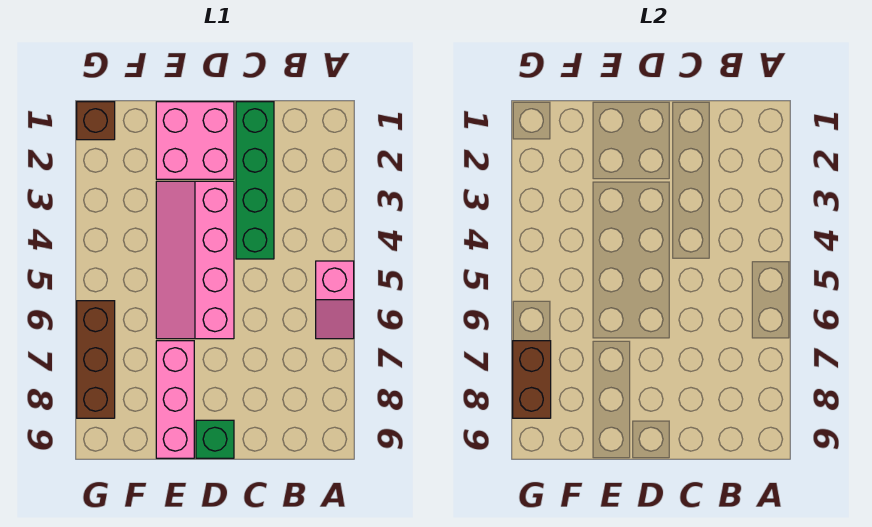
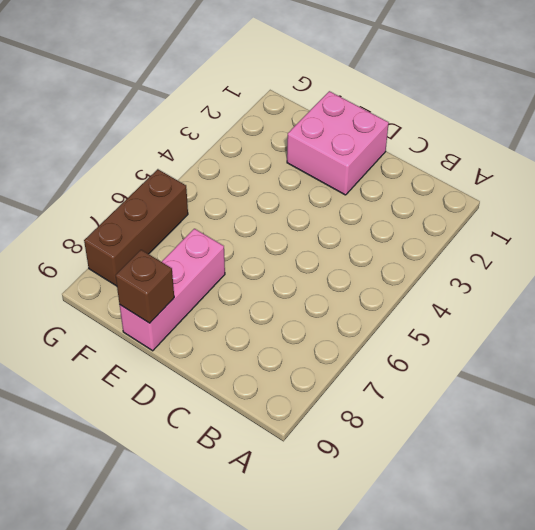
brown 1x1 brick [115,250,174,323] -> brown 1x1 brick moved to [77,102,115,140]
none -> pink 1x2 slope [316,261,354,339]
none -> green 1x4 brick [236,102,274,259]

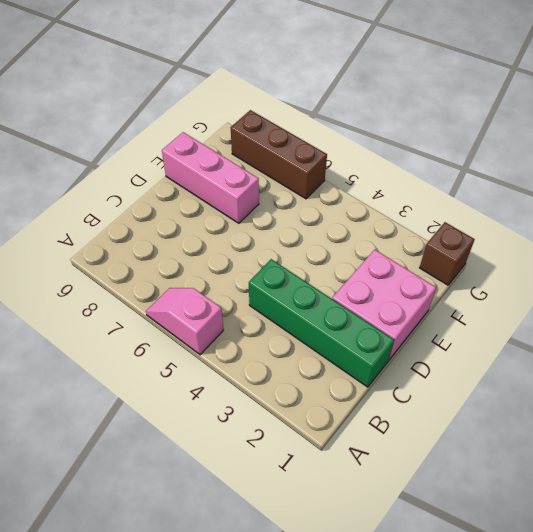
none -> pink 2x4 slope [156,181,234,339]
none -> green 1x1 brick [196,420,234,458]

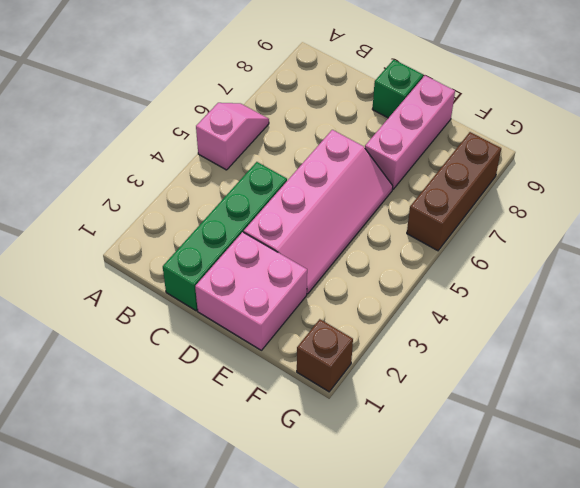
none -> brown 1x2 brick [513,341,551,418]

